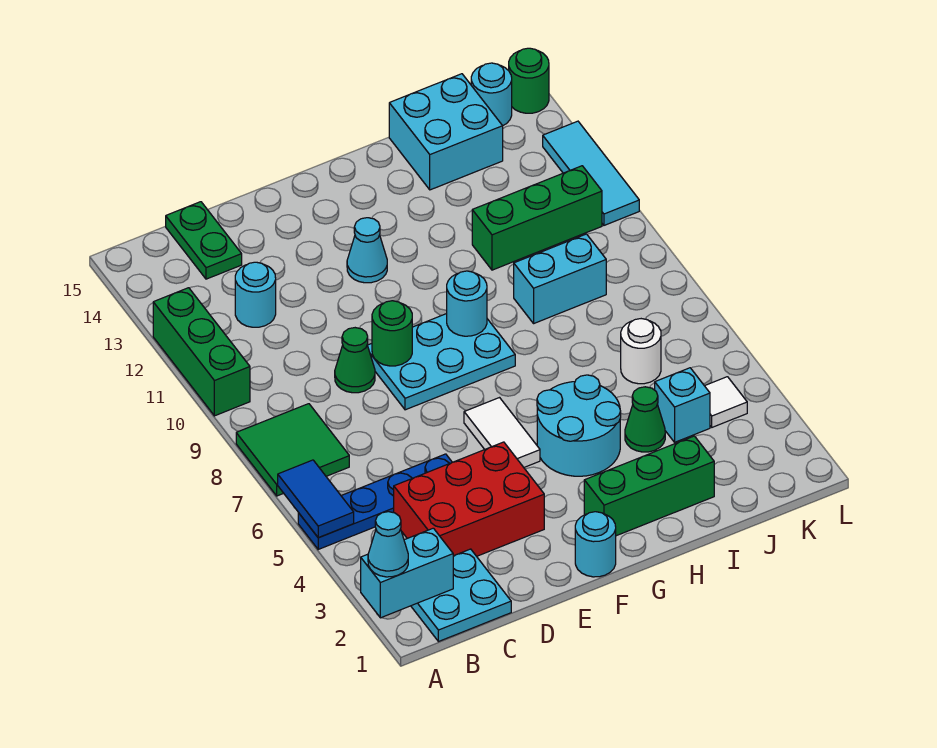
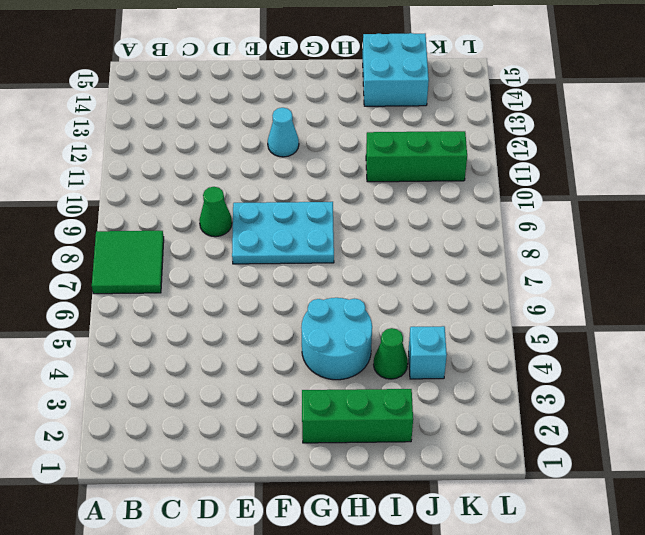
none -> blue 1x4 plate [298,454,452,549]
none -> green 1x3 brick [153,288,250,416]
none -> cyan 2x2 plate [411,549,511,642]

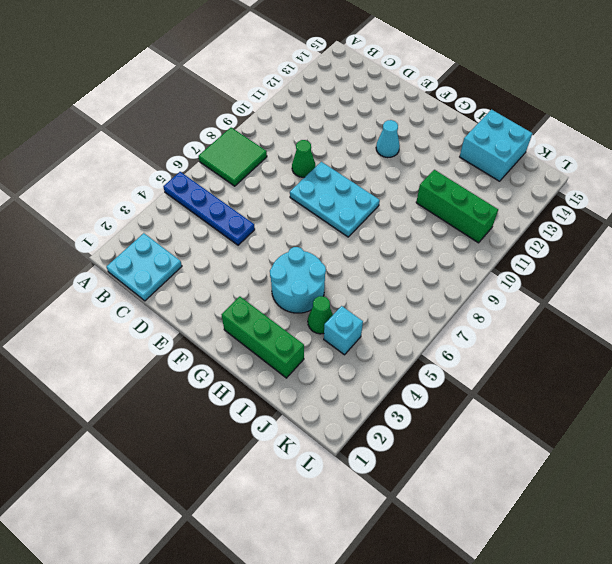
none -> green 1x3 brick [153,288,250,416]
none -> red 2x3 brick [394,442,544,556]
none -> cyan 1x1 round brick [235,262,276,327]

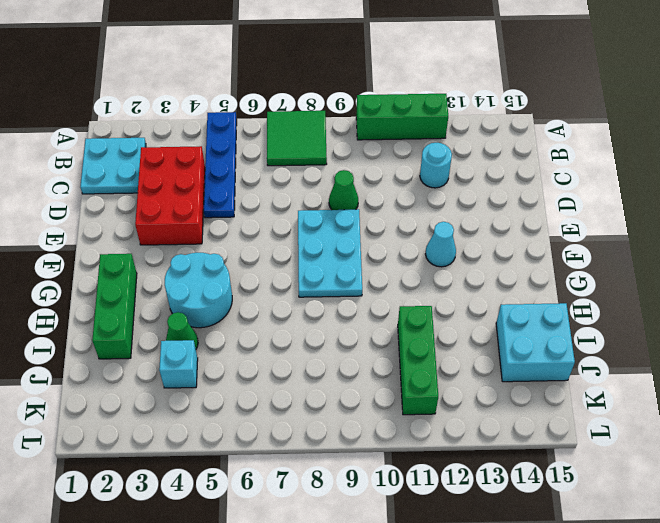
none -> green 1x2 plate [166,202,242,279]
none -> cyan 1x1 round brick [575,512,616,577]
none -> white 1x2 tile [464,398,540,467]

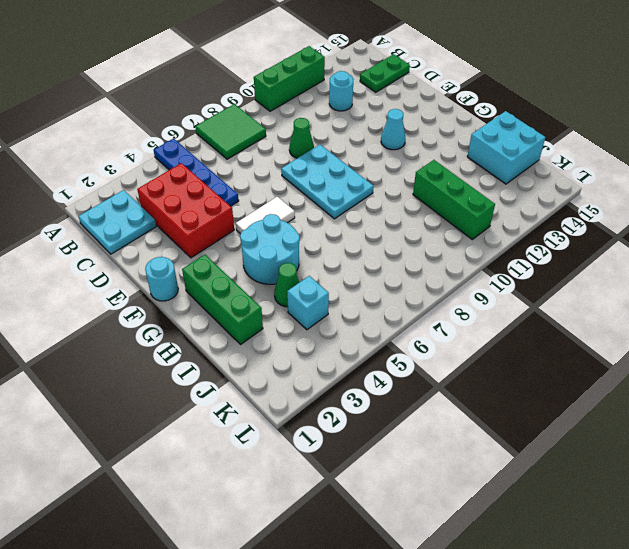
none -> cyan 1x2 brick [514,234,606,323]
none -> white 1x1 round brick [621,319,661,384]
none -> white 1x1 tile [705,377,747,427]

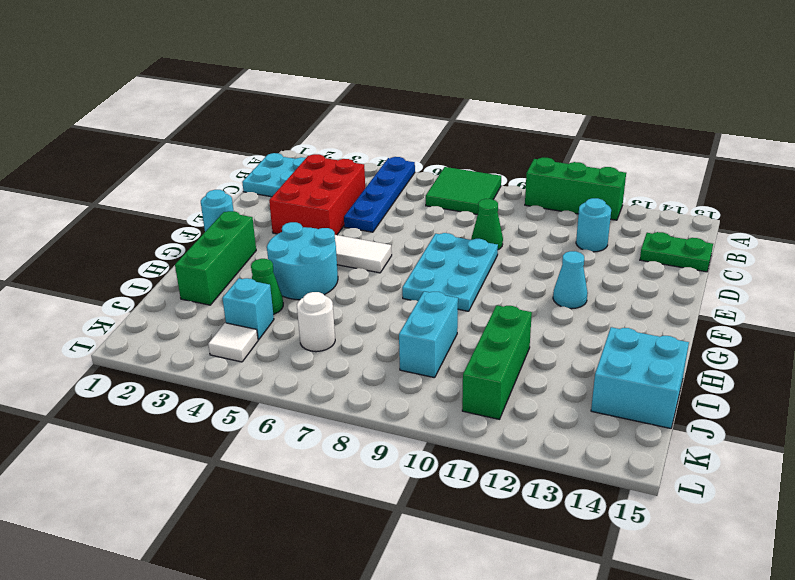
none -> cyan 1x1 round brick [471,63,512,126]
none -> cyan 1x3 tile [543,121,639,225]
none -> green 1x1 round brick [509,48,549,113]

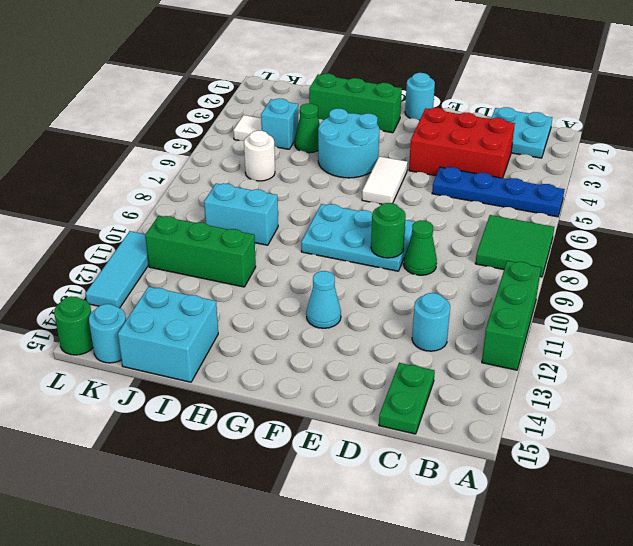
none -> cyan 1x2 brick [361,528,453,618]
none -> blue 1x2 tile [278,460,354,537]
none -> cyan 1x1 round brick [447,271,487,336]

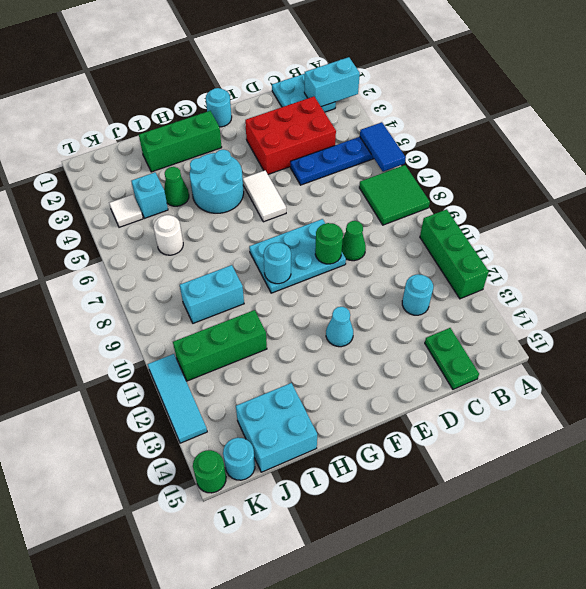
none -> cyan 1x1 cone [368,512,408,577]

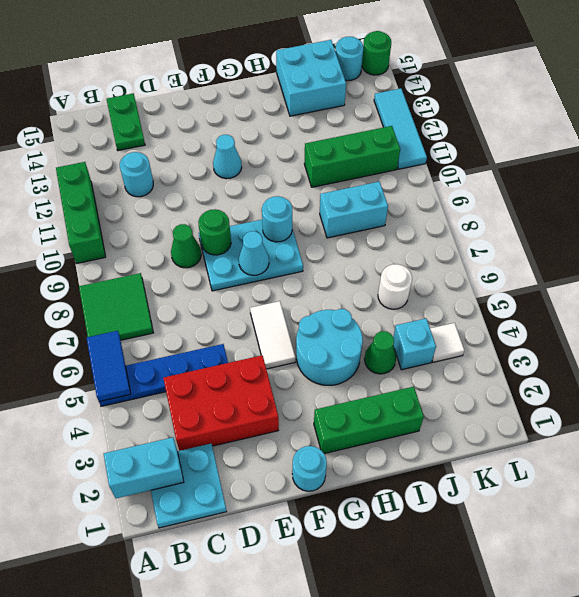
cyan 1x1 cone [239,231,269,275] -> cyan 1x1 cone moved to [368,512,408,577]

